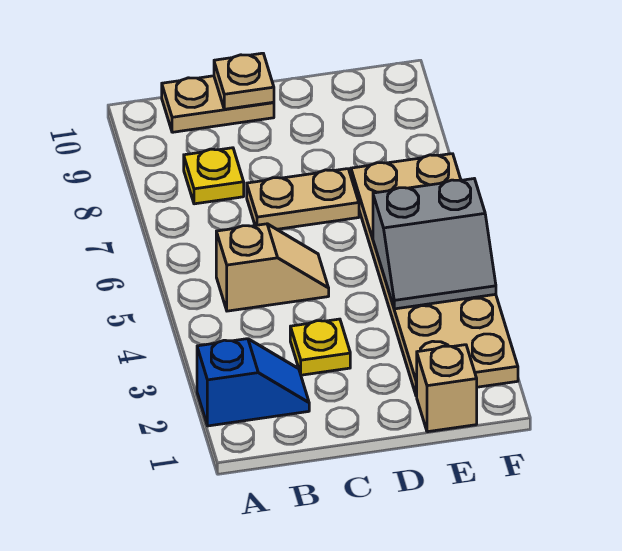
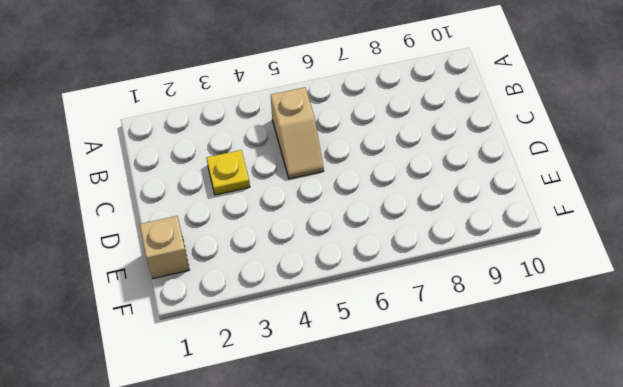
none -> blue 1x2 slope [197,339,309,426]
none -> yellow 1x1 plate [184,148,244,204]

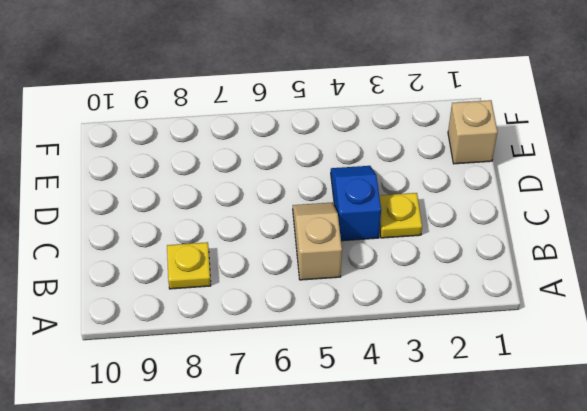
blue 1x2 slope [331,166,381,241] -> blue 1x2 slope moved to [197,339,309,426]
none -> tan 1x2 plate [162,76,274,132]
none -> tan 1x2 plate [247,169,359,229]

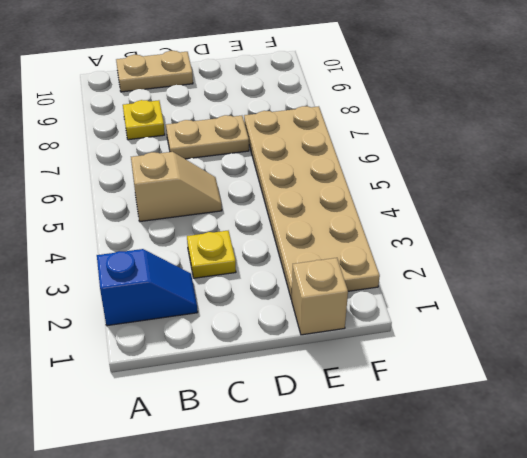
none -> tan 1x1 plate [214,53,274,109]
none -> grey 2x2 slope [373,179,496,309]

